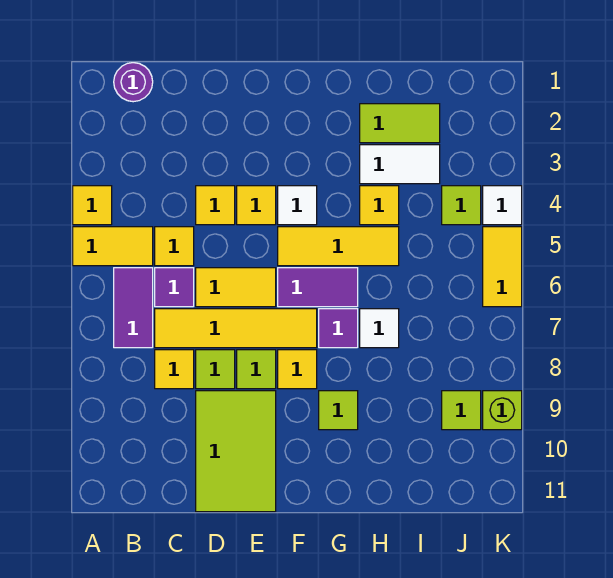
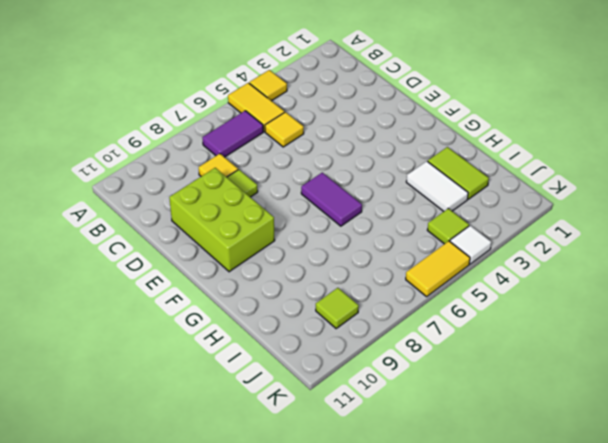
lime 2x3 brick [169,168,275,272] -> lime 2x3 tile [196,391,276,512]
none -> purple 1x1 round brick [114,63,153,102]
none -> purple 1x1 tile [155,268,194,307]
none -> yellow 1x4 tile [155,309,317,348]

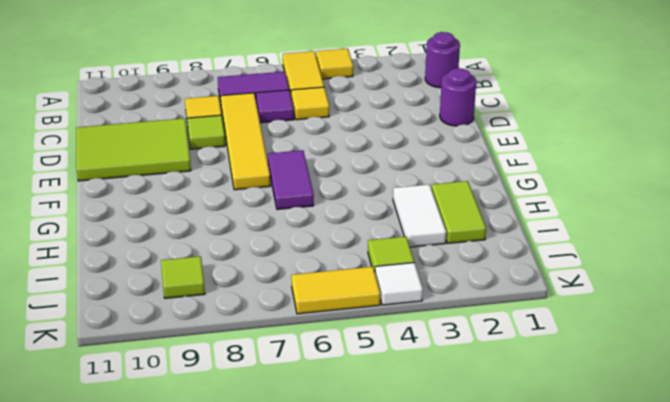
purple 1x1 round brick [440,68,476,126] -> none
none -> yellow 1x1 tile [196,186,235,225]
none -> yellow 1x2 tile [196,268,276,307]
none -> yellow 1x1 tile [237,186,276,225]

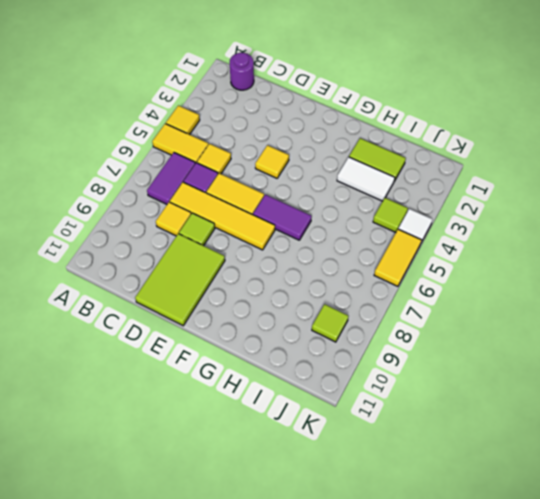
none -> yellow 1x1 tile [196,186,235,225]
none -> lime 1x1 tile [237,350,276,389]
none -> white 1x1 tile [278,186,317,225]

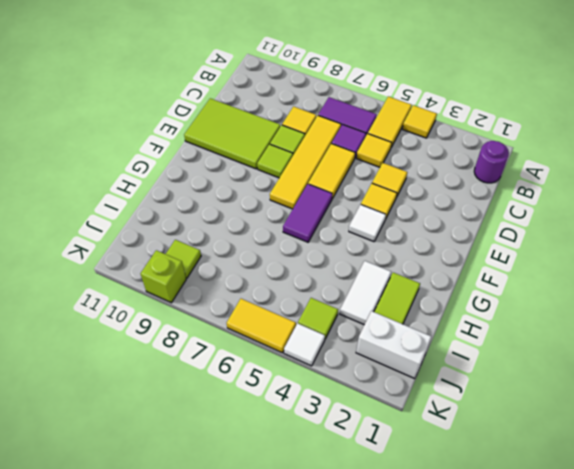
white 1x2 brick [356,311,431,379] -> none
none -> yellow 1x3 tile [278,227,399,266]
none -> yellow 1x1 tile [278,350,317,389]
none -> purple 1x1 tile [319,309,358,348]

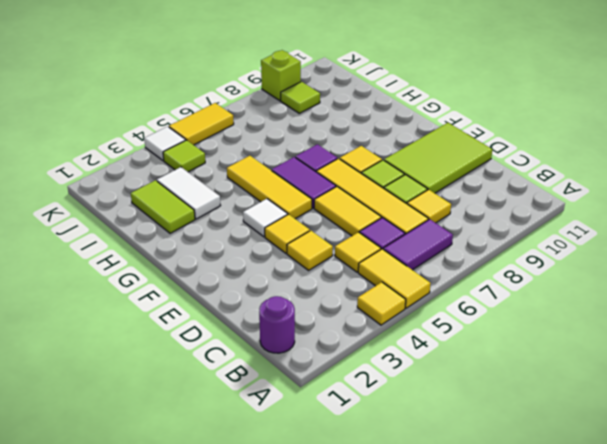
none -> lime 1x1 tile [319,391,358,430]
none -> yellow 1x1 tile [360,186,399,225]
none -> white 1x1 tile [360,309,399,348]

